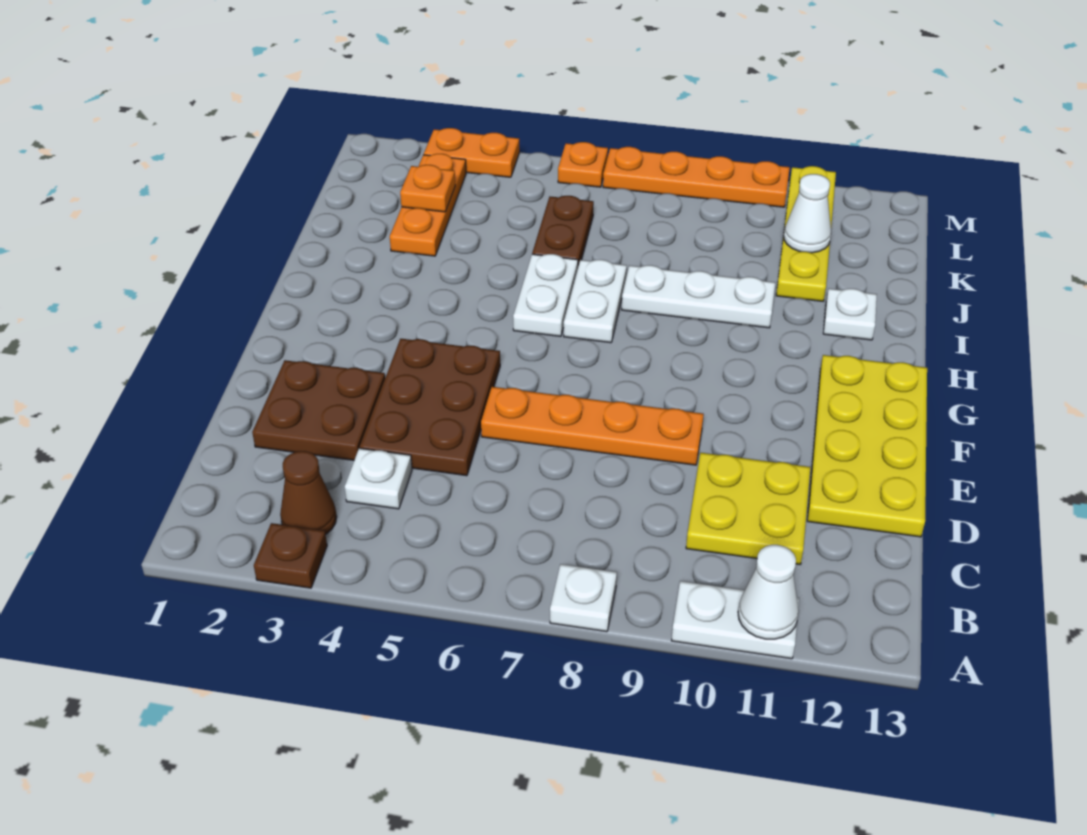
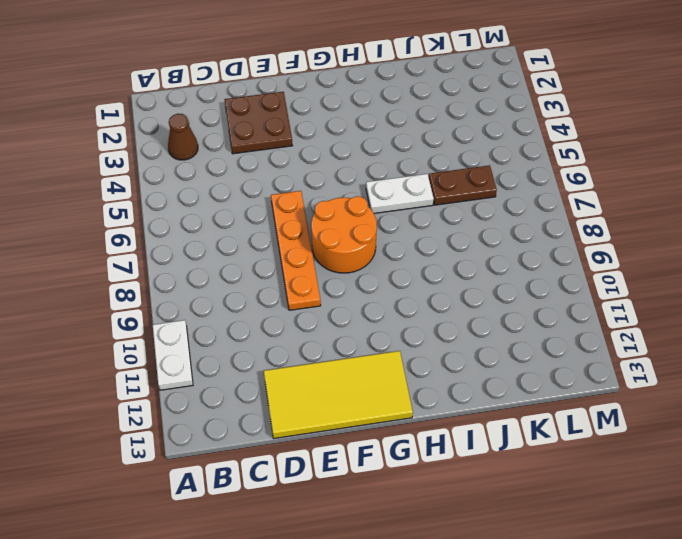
yellow 2x4 tile [264,351,413,438] -> yellow 2x4 plate [807,355,927,537]
orange 2x2 round brick [311,196,377,273] -> none
none -> brown 1x1 plate [254,523,327,588]
none -> white 1x1 plate [550,564,617,632]
none -> white 1x1 plate [345,448,412,509]

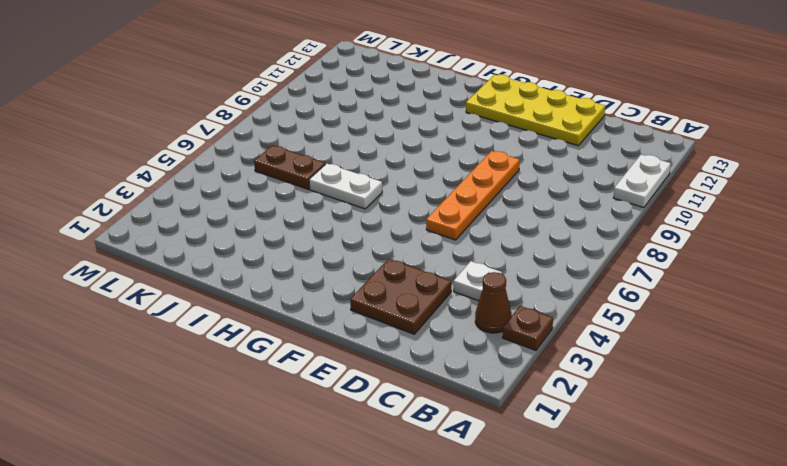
none -> white 1x1 plate [550,564,617,632]
none -> yellow 2x2 plate [686,453,810,564]
none -> brown 2x3 plate [360,339,500,476]

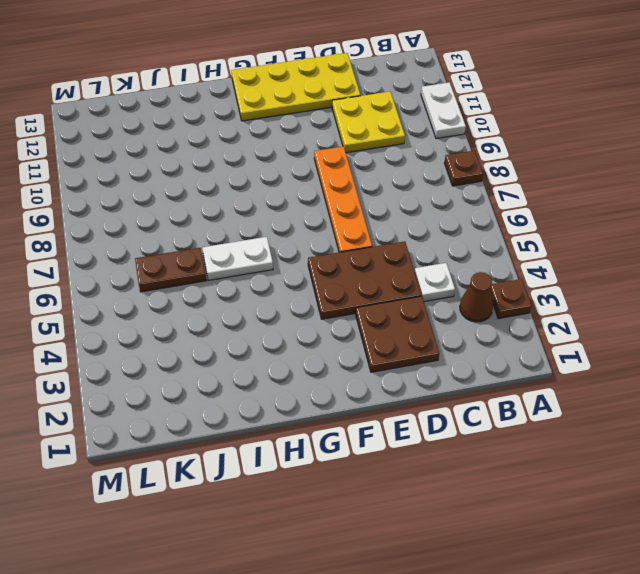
brown 1x1 plate [445,151,483,186] -> white 1x1 plate [550,564,617,632]
none -> white 1x2 plate [564,260,627,343]
none -> white 1x3 plate [622,265,775,328]
none -> white 1x1 plate [823,289,877,340]

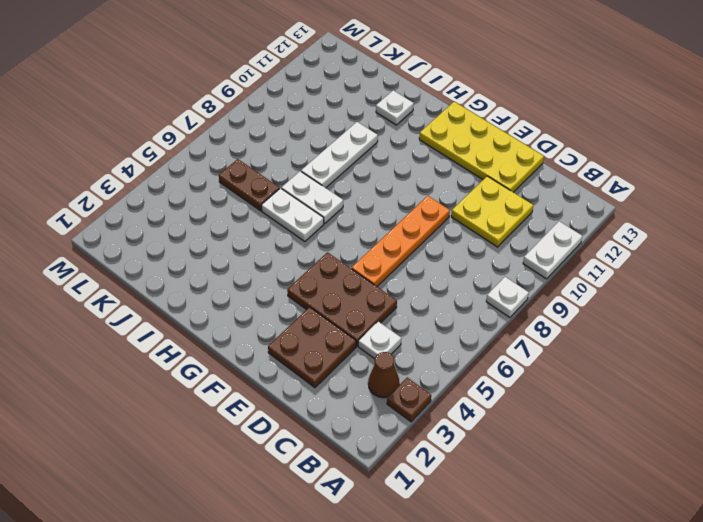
none -> orange 1x3 plate [390,154,466,256]
none -> yellow 1x4 plate [776,166,836,301]
none -> orange 1x2 plate [424,128,519,177]

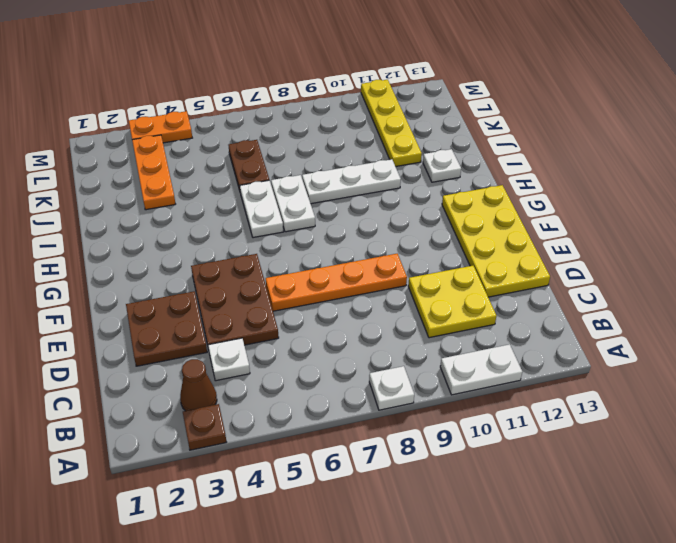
none -> orange 1x1 plate [558,142,608,187]
none -> orange 1x4 plate [603,147,790,207]
none -> white 1x1 cone [738,545,799,639]

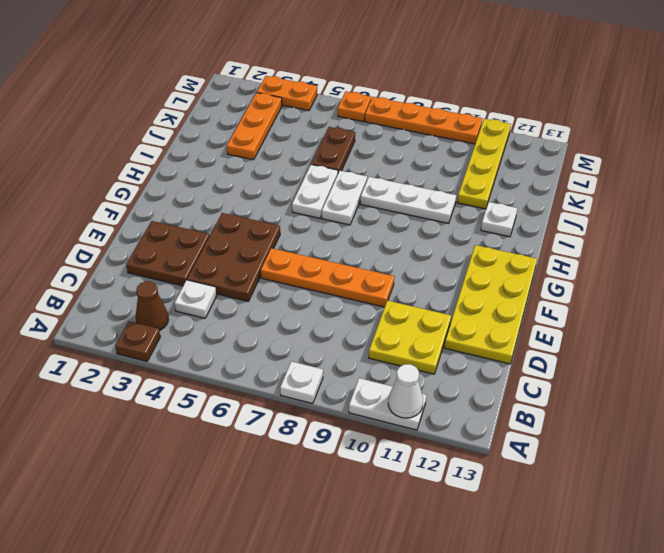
none -> orange 1x1 plate [400,165,455,212]
none -> white 1x1 cone [784,174,831,253]

